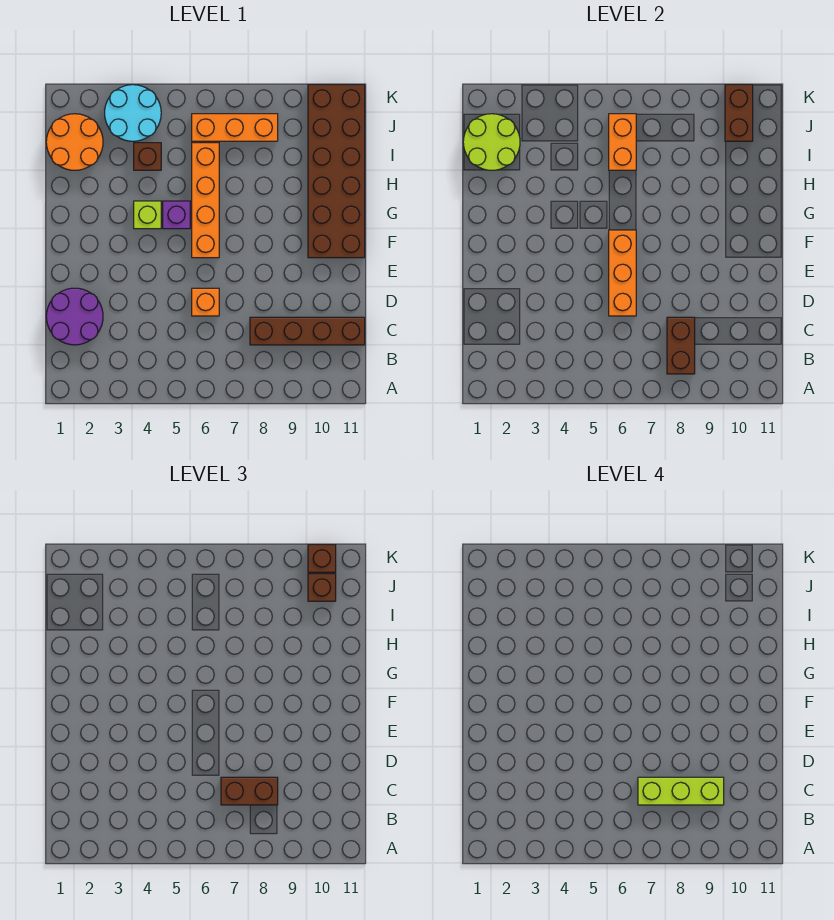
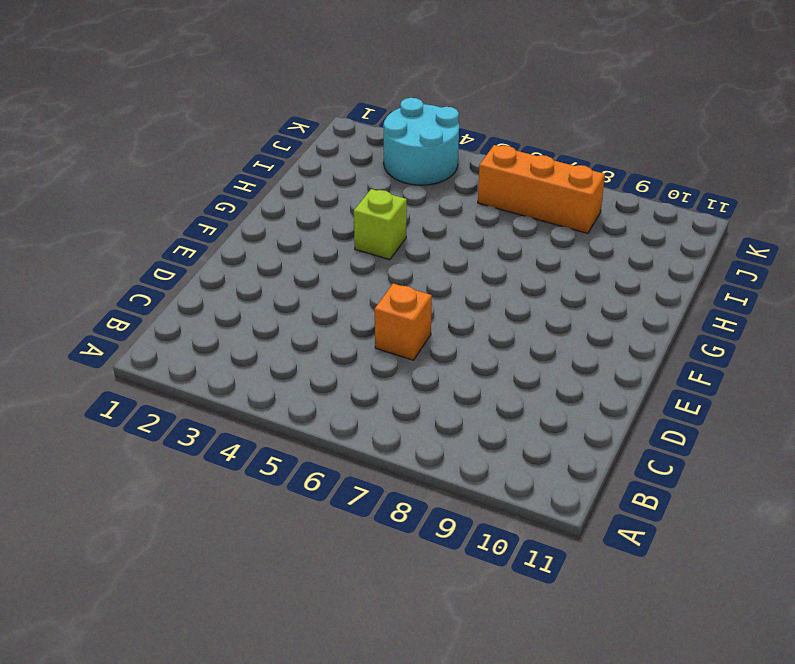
none -> purple 2x2 round brick [46,288,103,345]
none -> brown 1x4 brick [250,317,365,345]
none -> orange 1x4 brick [192,143,219,258]

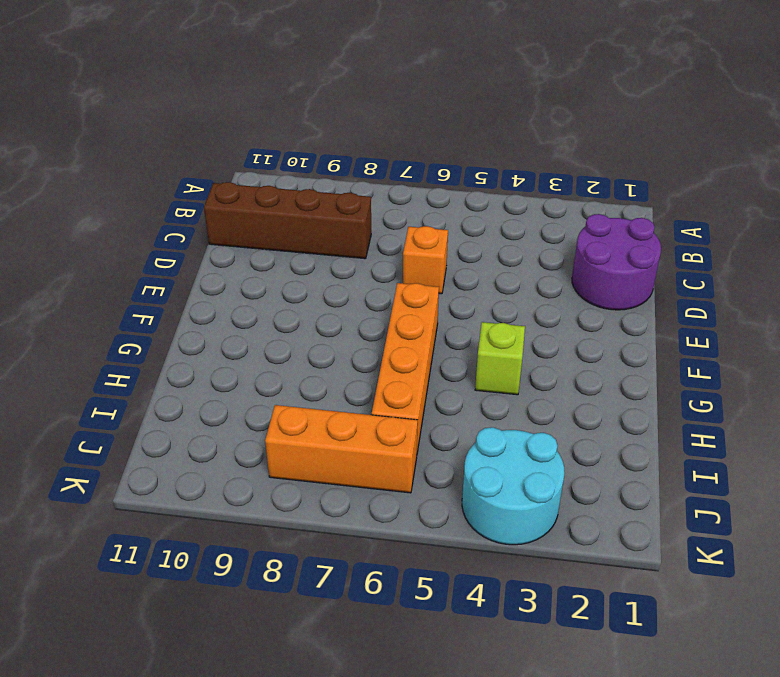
none -> brown 2x6 brick [308,85,365,258]
none -> purple 1x1 brick [163,201,190,229]
none -> orange 2x2 round brick [46,114,103,170]

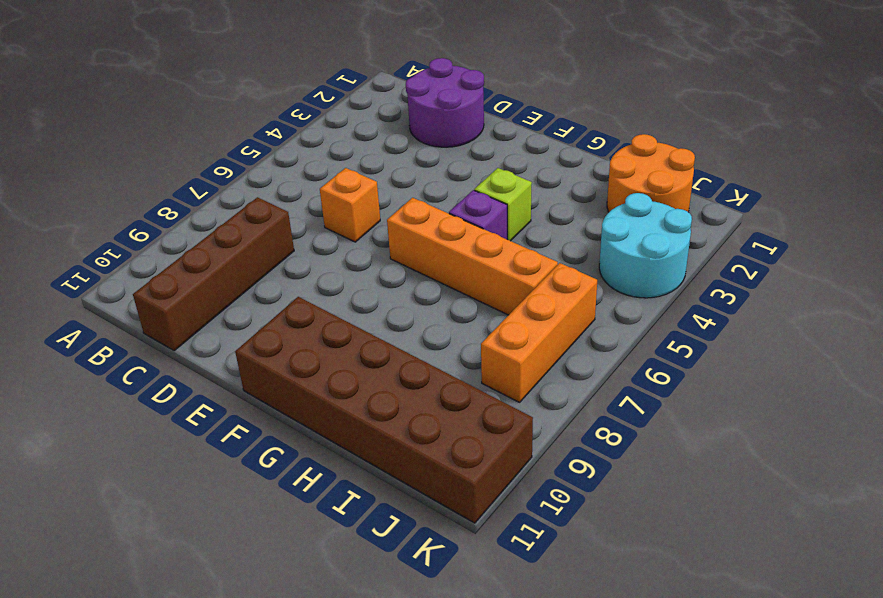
none -> brown 1x1 brick [134,143,161,170]
none -> brown 1x2 brick [667,317,695,374]
none -> orange 1x3 brick [609,230,636,316]

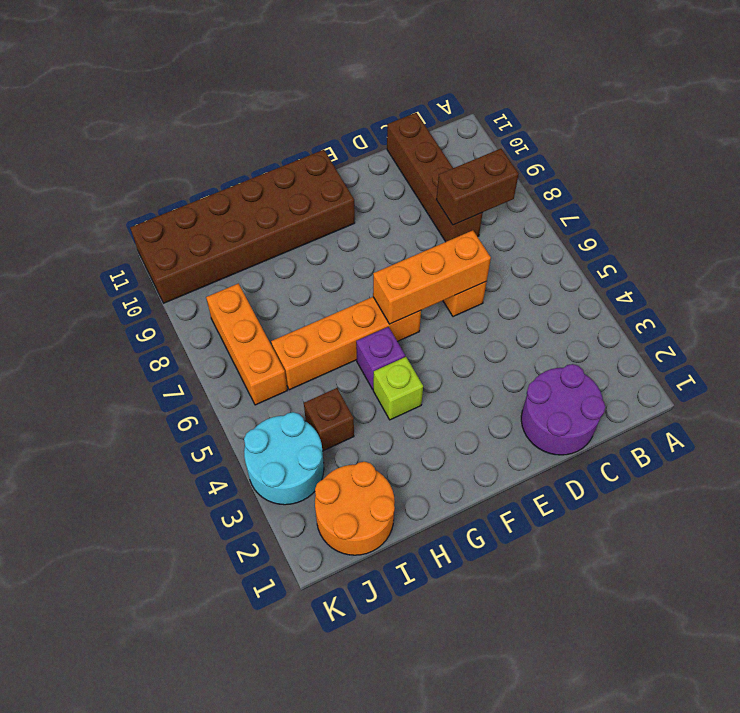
none -> lime 2x2 round brick [463,114,520,170]
none -> orange 1x2 brick [609,114,636,170]
none -> brown 1x2 brick [725,85,753,141]

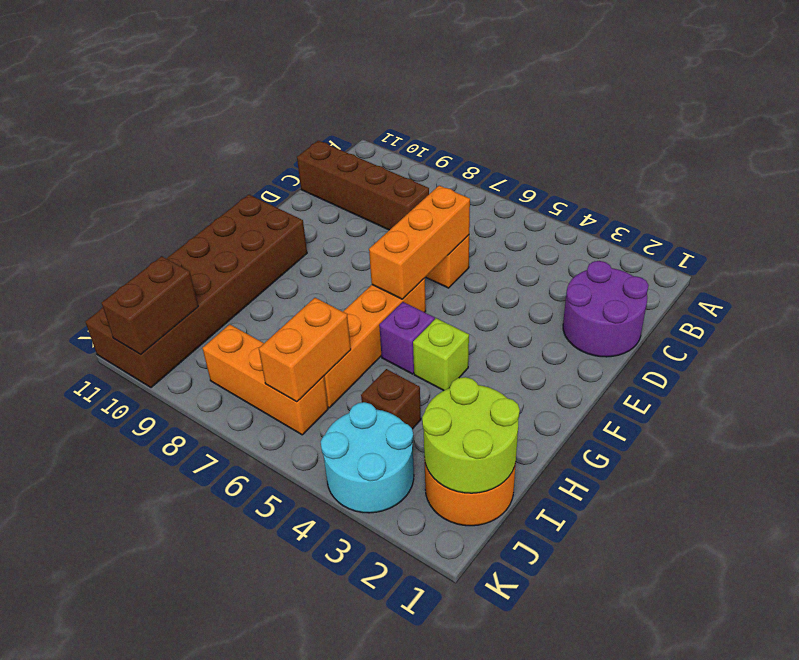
none -> brown 1x2 brick [667,317,695,374]
none -> brown 1x2 brick [221,777,278,805]
none -> brown 1x1 brick [308,574,336,601]

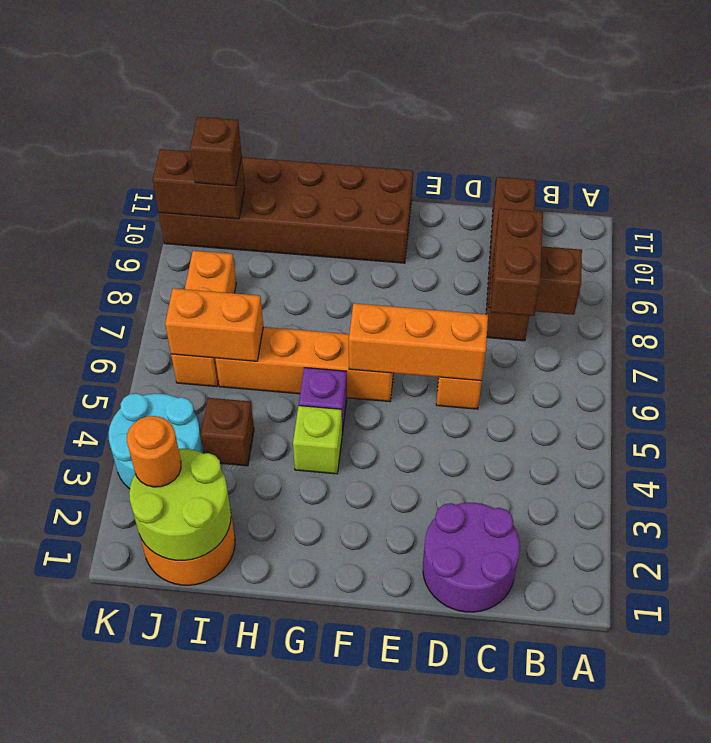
orange 1x1 round brick [127,416,181,487] -> none
none -> brown 1x1 brick [308,545,336,572]
none -> lime 1x3 brick [638,777,724,805]

